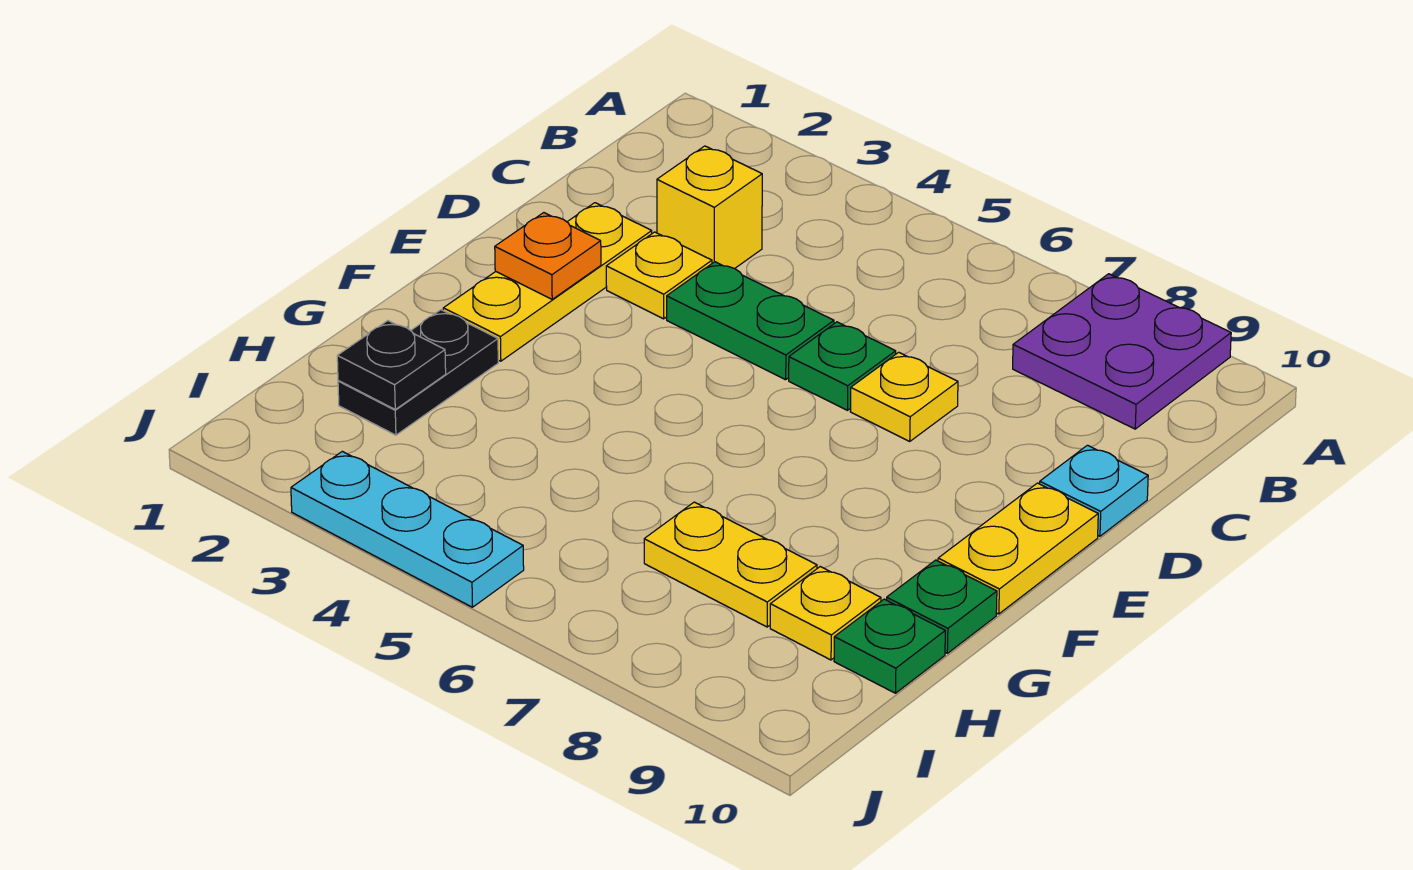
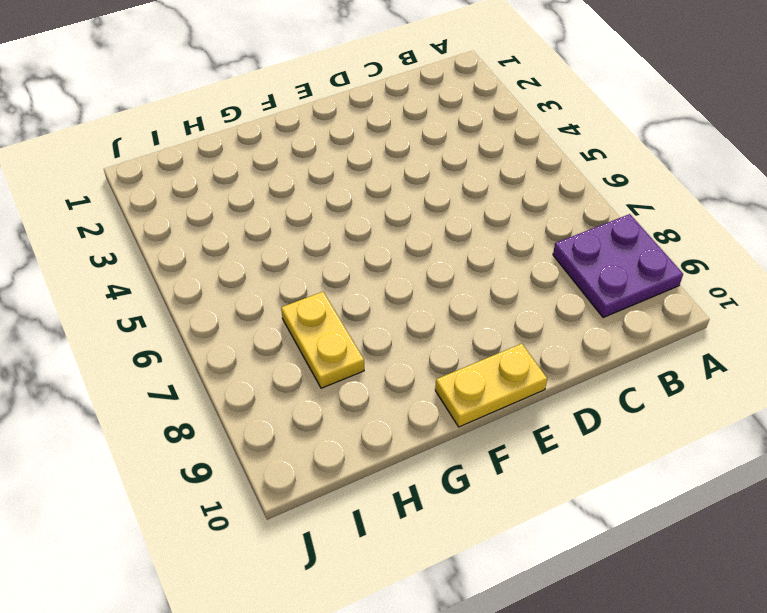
none -> yellow 1x1 brick [657,146,762,269]
none -> yellow 1x3 plate [443,203,652,361]
none -> yellow 1x1 plate [606,232,712,319]

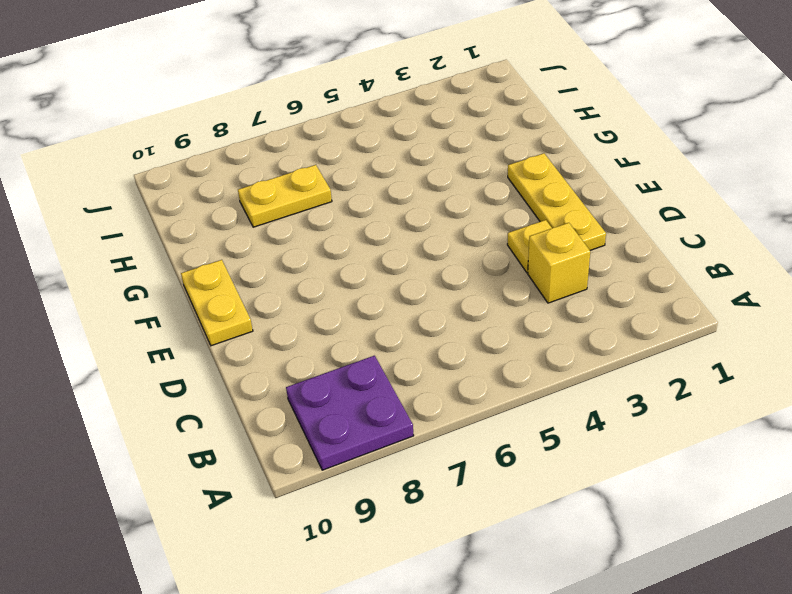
none -> green 1x2 plate [667,262,834,380]
none -> green 1x1 plate [789,322,896,410]
none -> yellow 1x1 plate [850,352,958,441]

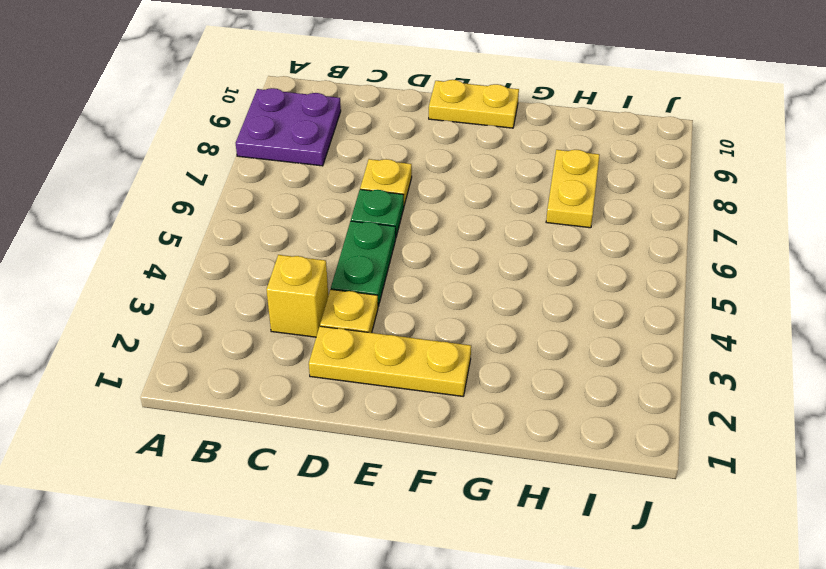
none -> cyan 1x1 plate [1040,445,1148,536]
none -> black 1x2 plate [338,310,498,435]
none -> green 1x1 plate [887,560,997,653]

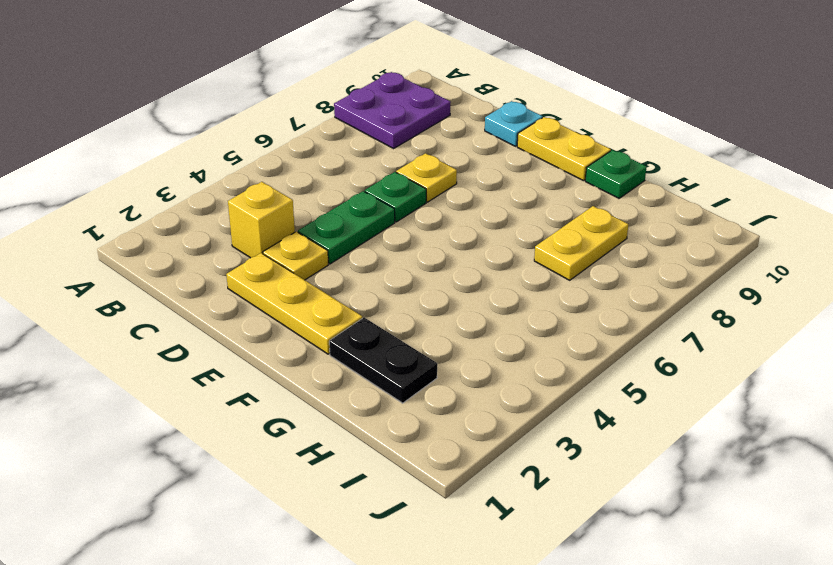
none -> yellow 1x1 plate [770,567,881,660]
none -> green 1x1 plate [834,599,945,693]
none -> cyan 1x3 plate [291,451,524,607]

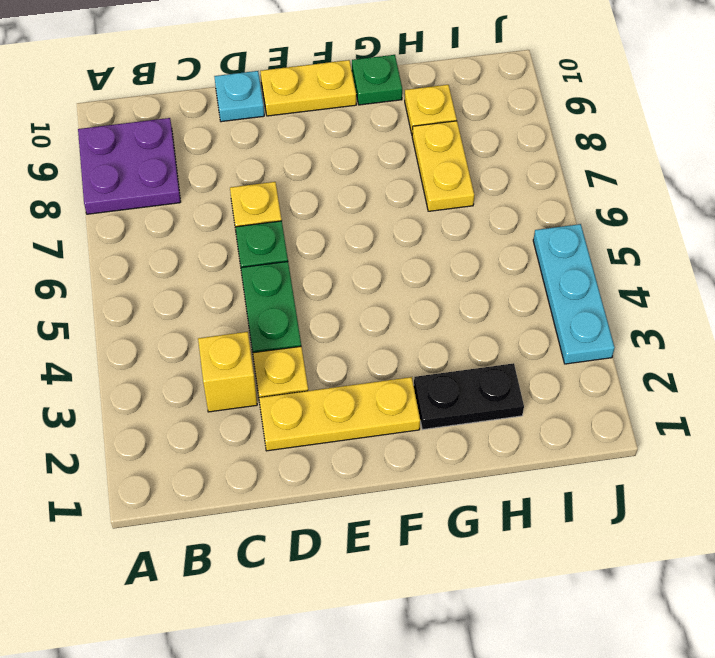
none -> green 1x1 plate [834,599,945,693]
none -> orange 1x1 plate [495,213,601,299]
none -> black 1x1 plate [337,321,446,409]

